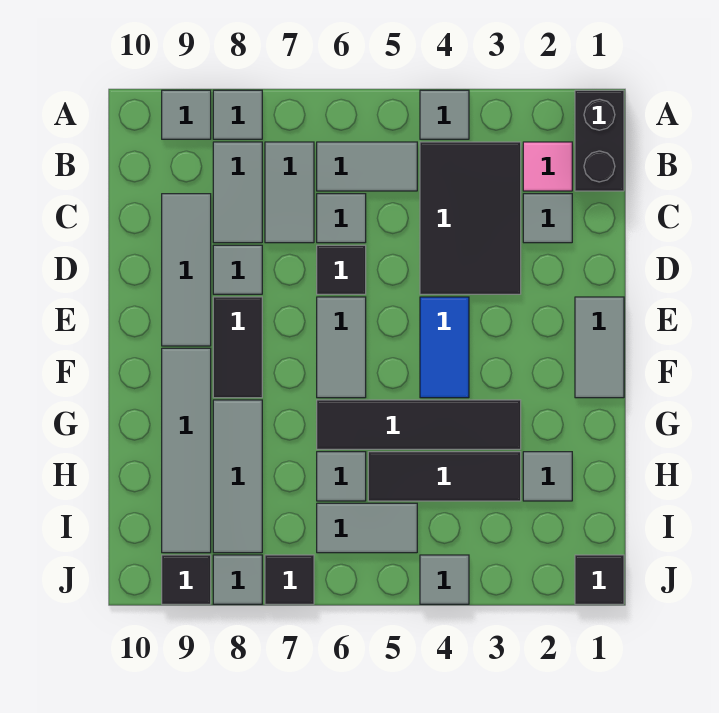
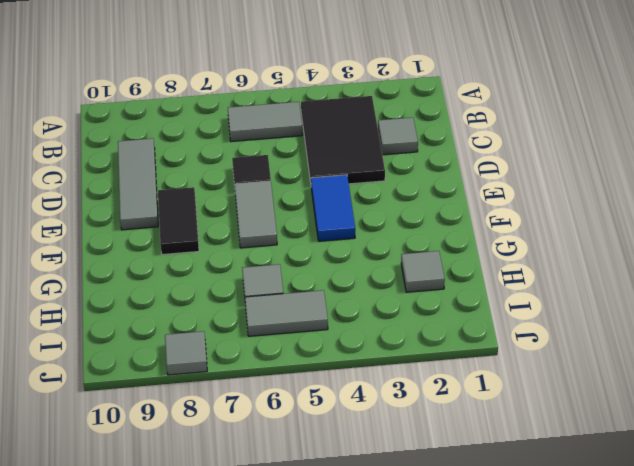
none -> black 1x2 brick [575,90,624,191]
none -> grey 1x1 tile [420,90,469,139]
none -> grey 1x1 tile [213,90,262,139]
none -> grey 1x1 tile [162,90,211,139]

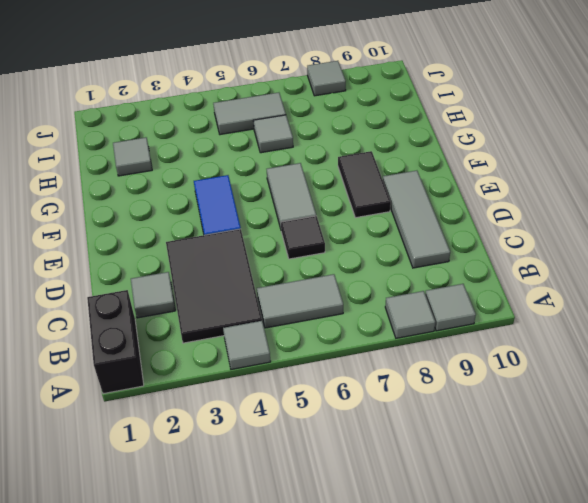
none -> pink 1x1 tile [523,142,572,191]
none -> grey 1x2 tile [265,142,314,243]
none -> grey 1x2 tile [213,142,262,243]
none -> grey 1x1 tile [317,194,366,243]

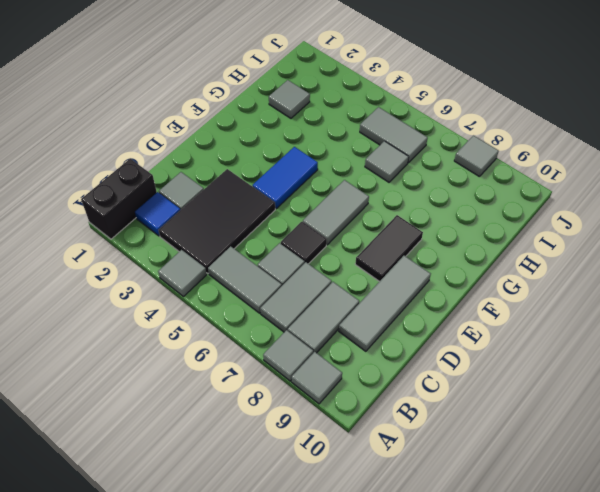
blue 1x1 tile [135,192,180,236] -> pink 1x1 tile [523,142,572,191]
none -> grey 1x1 tile [213,245,262,294]
none -> grey 1x2 tile [575,297,624,398]
none -> grey 1x4 tile [162,348,211,553]
none -> black 1x4 tile [317,400,521,449]

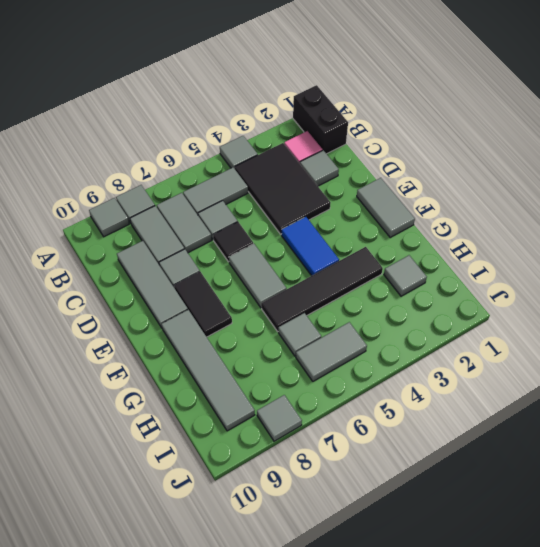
none -> grey 1x3 tile [213,400,262,553]
none -> black 1x3 tile [368,452,521,501]
none -> black 1x1 tile [575,555,624,604]
none -> grey 1x1 tile [420,555,469,604]

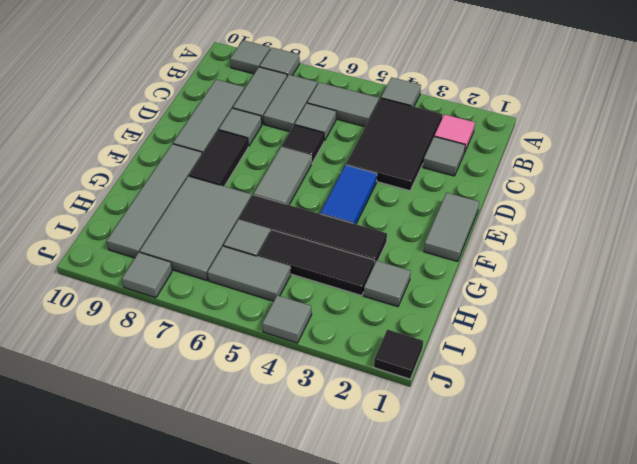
grey 2x3 tile [140,176,251,280] -> grey 1x3 tile [213,400,262,553]
none -> black 1x2 brick [575,90,624,191]
none -> black 1x1 tile [265,555,314,604]
none -> black 1x1 tile [162,555,211,604]

